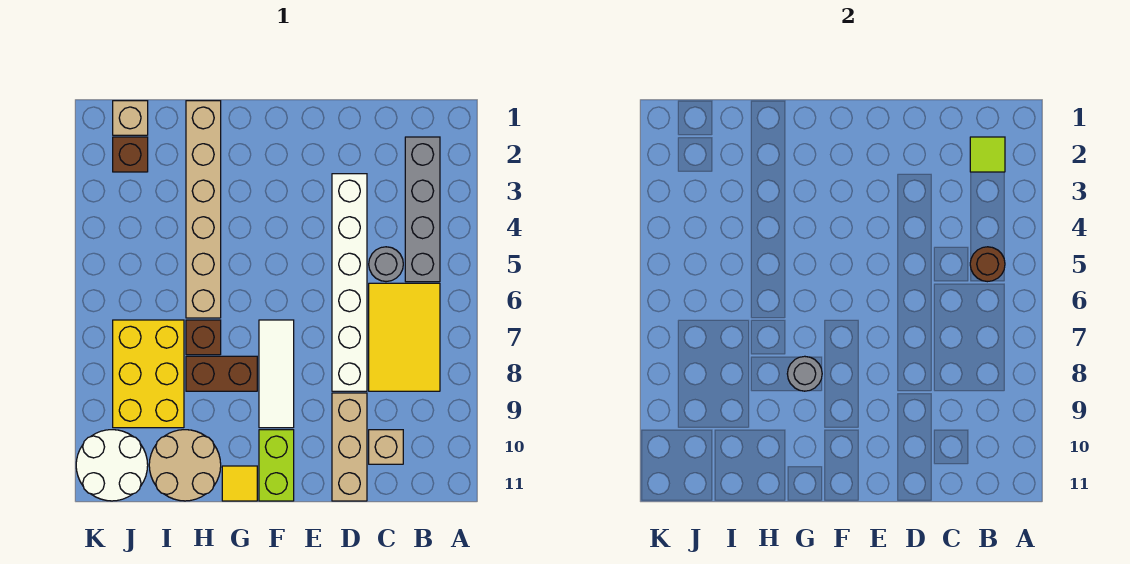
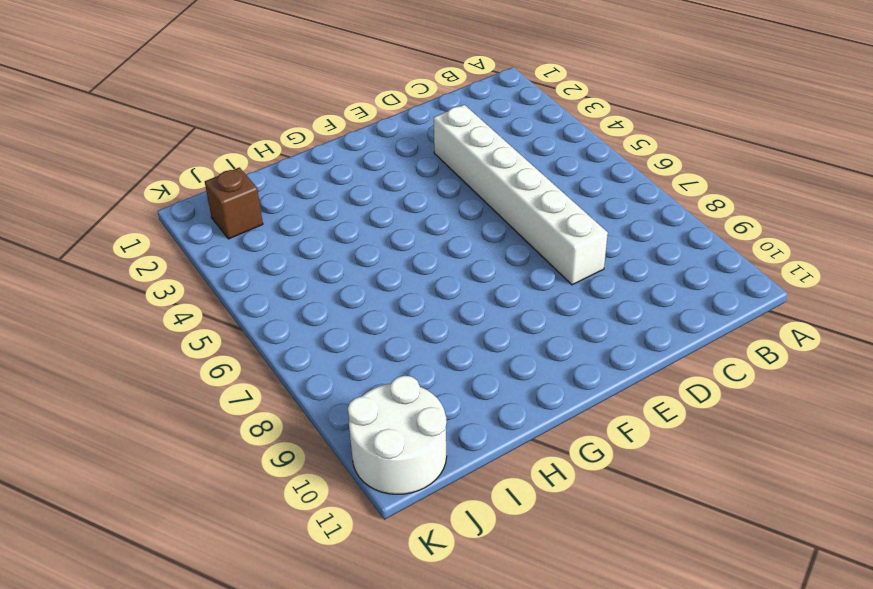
none -> grey 1x4 brick [405,137,440,282]
none -> yellow 2x3 tile [369,283,440,391]
none -> grey 1x1 round brick [369,247,403,282]

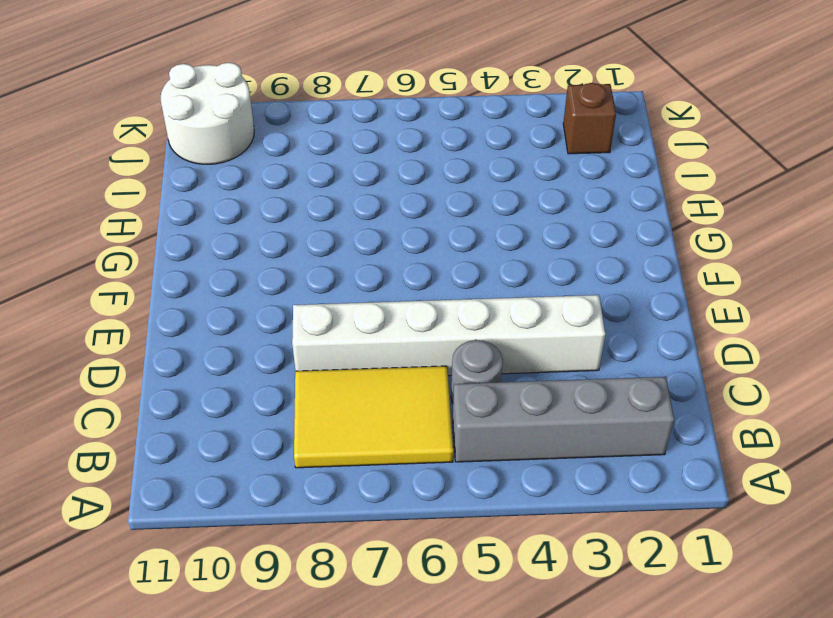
none -> tan 1x1 brick [369,430,403,464]
none -> tan 1x3 brick [332,393,367,501]
none -> white 1x3 tile [259,320,294,428]

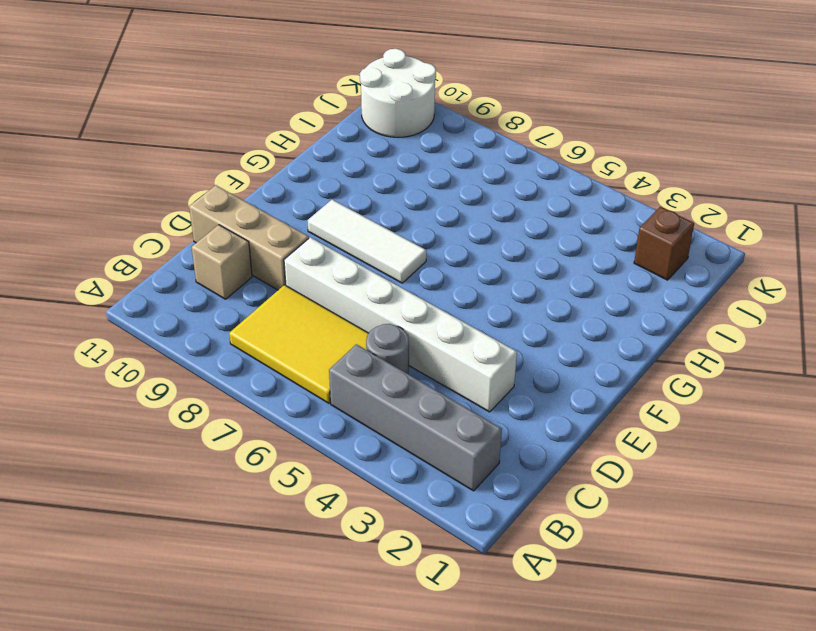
none -> lime 1x2 brick [259,430,294,501]
none -> brown 1x2 brick [186,356,257,391]
none -> yellow 1x1 tile [222,466,257,501]

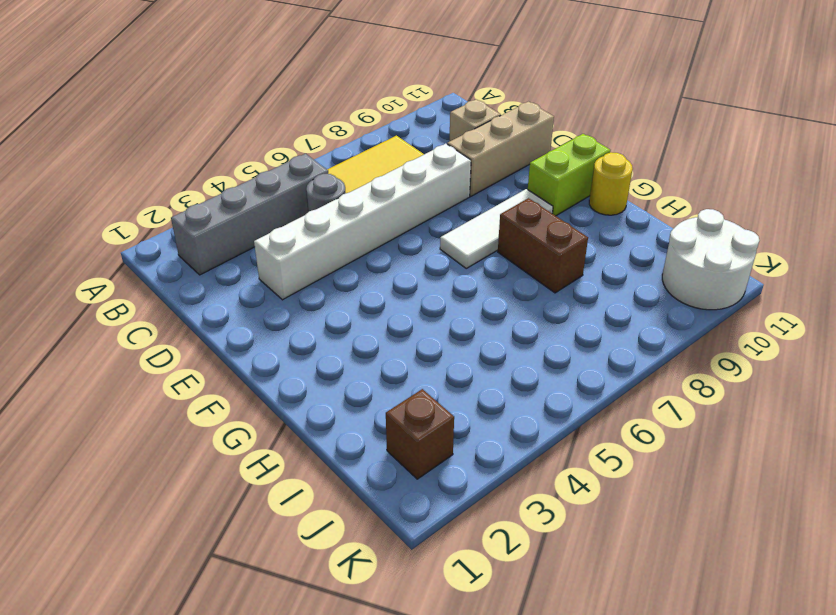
yellow 1x1 round brick [589,152,633,215] -> yellow 1x1 tile [222,466,257,501]
none -> tan 1x6 brick [186,101,221,318]
none -> brown 1x1 brick [186,320,221,355]
none -> tan 2x2 round brick [149,430,221,501]

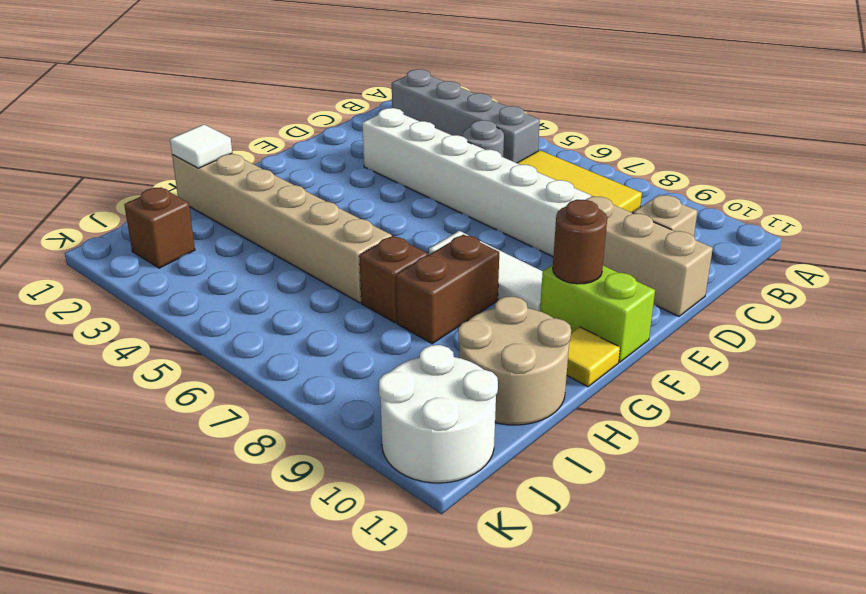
brown 1x1 round brick [553,200,607,284] -> brown 1x1 round brick moved to [970,247,1005,282]
white 1x1 tile [170,124,232,168] -> none
none -> yellow 2x3 brick [113,320,184,428]
none -> tan 1x1 brick [113,101,148,135]
none -> lime 1x1 tile [970,137,1005,172]

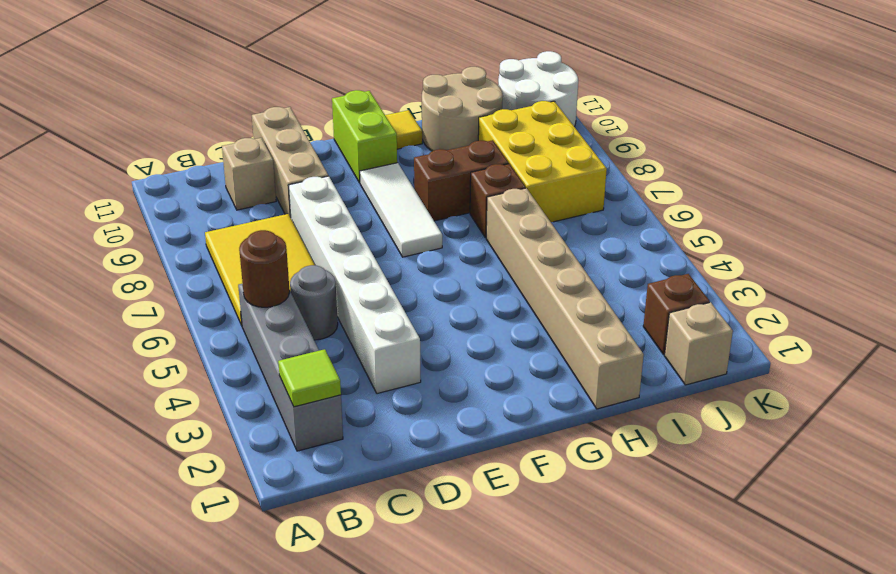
none -> grey 1x1 round brick [787,356,822,391]

